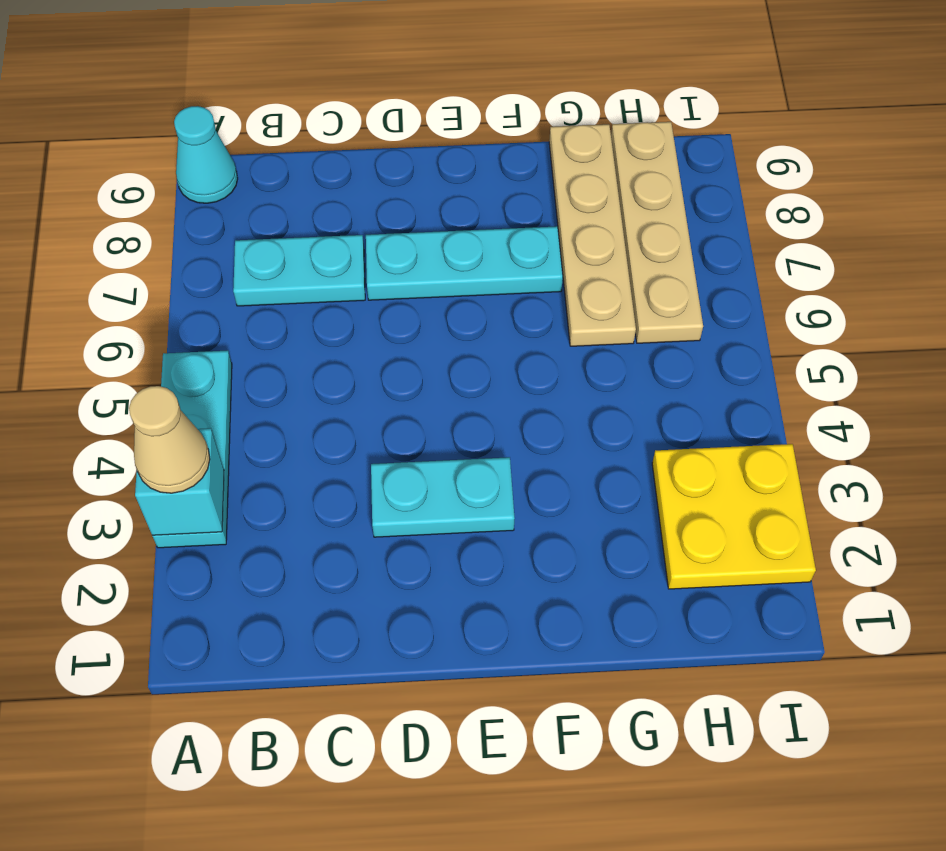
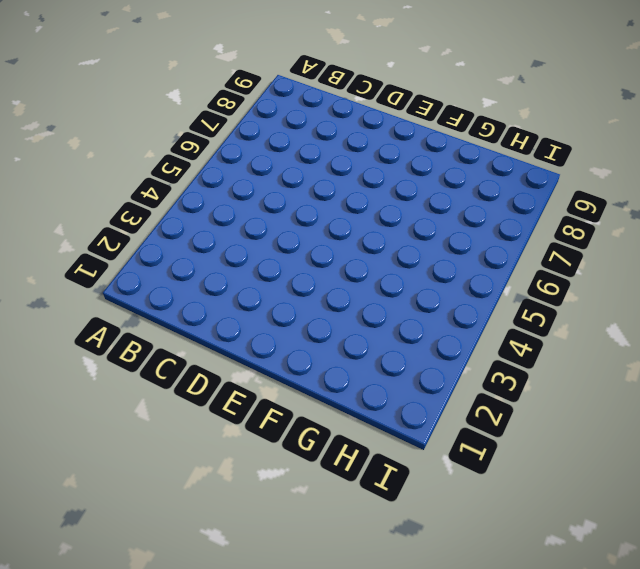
none -> cyan 1x3 plate [153,350,232,548]
none -> cyan 1x1 cone [174,106,238,203]

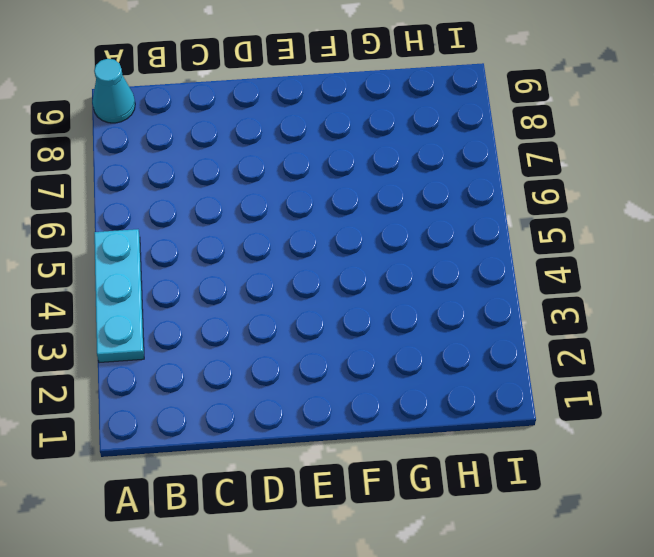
none -> cyan 1x2 plate [233,235,365,306]
none -> cyan 1x2 plate [371,457,515,537]

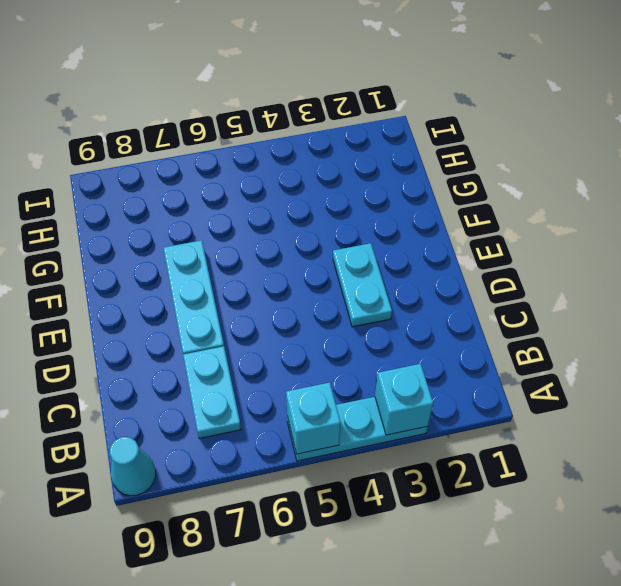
cyan 1x1 brick [286,383,341,454] -> none
none -> tan 1x4 plate [549,124,636,346]
none -> yellow 2x2 plate [652,444,816,589]

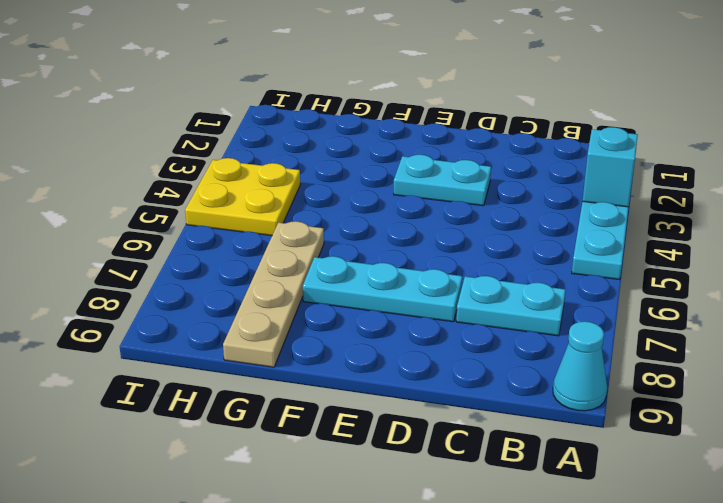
yellow 2x2 plate [185,158,300,236] -> yellow 2x2 plate moved to [652,444,816,589]
none -> tan 1x4 plate [611,122,703,343]
none -> tan 1x1 cone [129,386,210,493]

